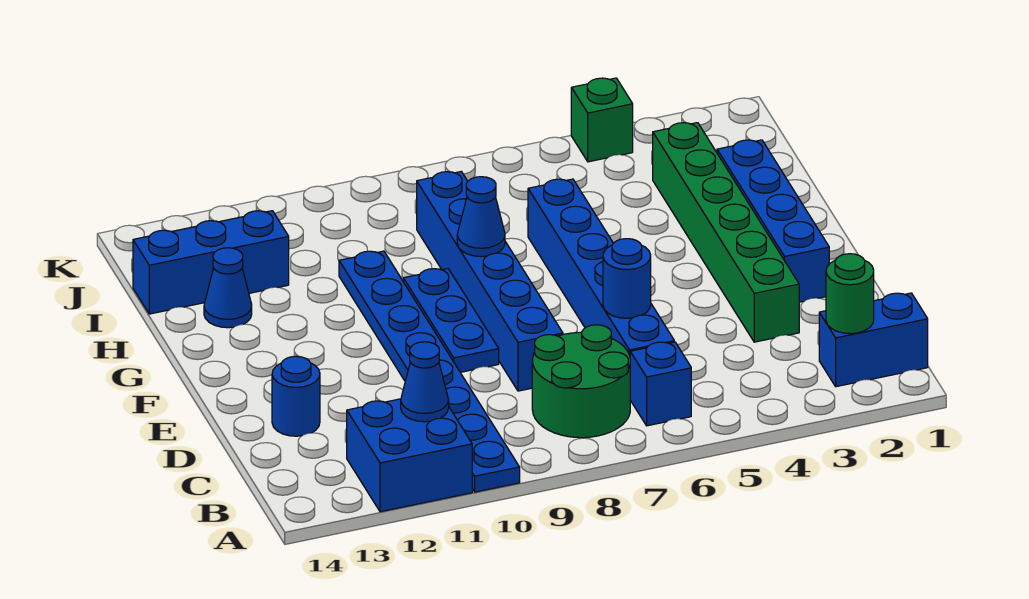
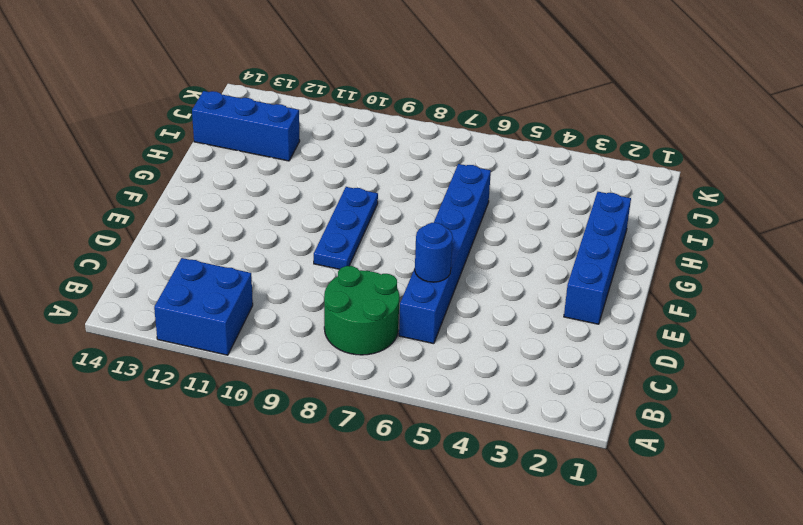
none -> blue 1x8 plate [339,251,520,492]
none -> blue 1x2 brick [819,293,928,387]
none -> blue 1x1 brick [630,342,691,426]

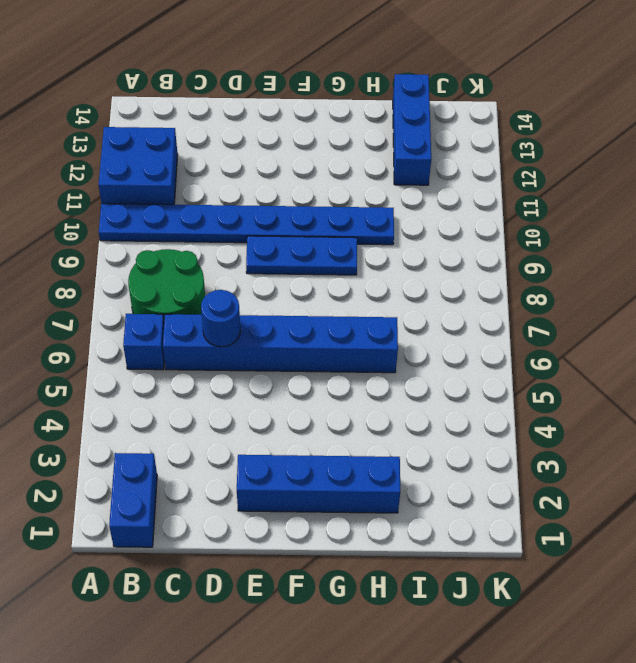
none -> green 1x6 brick [653,123,799,342]
none -> blue 1x6 brick [417,172,563,391]
none -> blue 1x1 round brick [272,356,320,436]

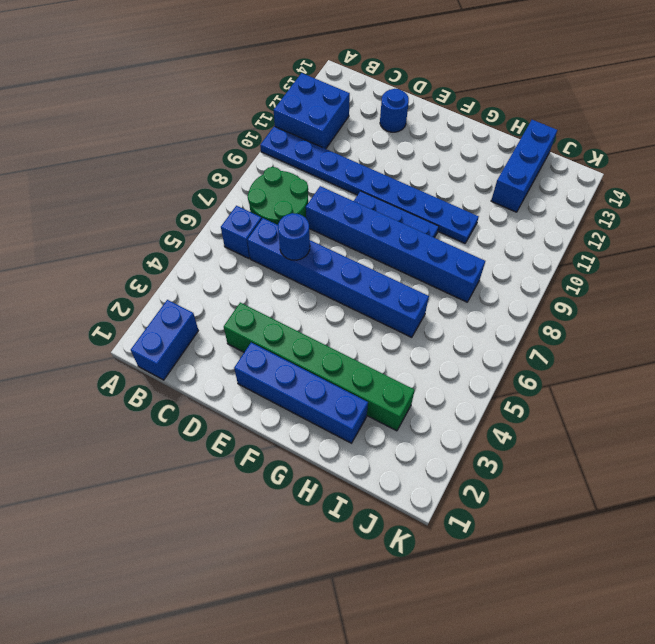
none -> blue 1x1 cone [204,248,252,328]
none -> green 1x1 brick [571,78,633,162]
none -> green 1x1 round brick [826,254,874,334]

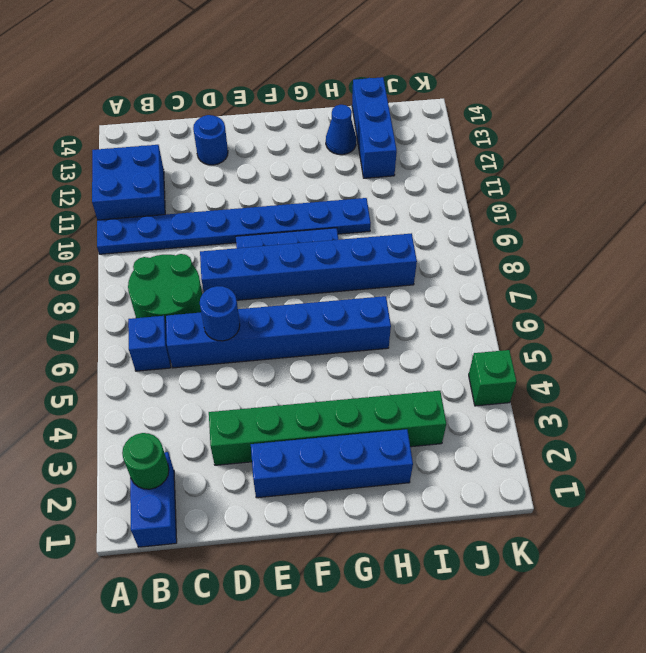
none -> blue 1x1 cone [401,342,449,422]
none -> blue 1x1 cone [457,177,505,257]

